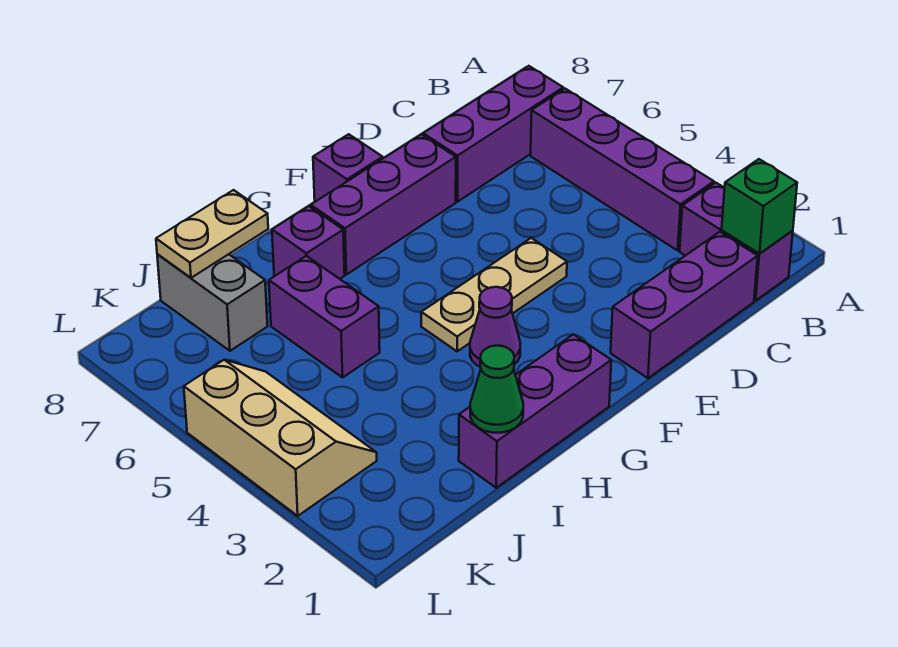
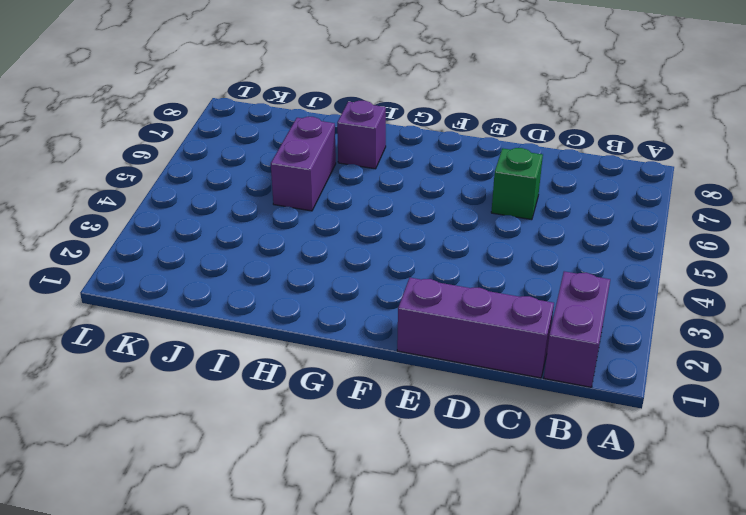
green 1x1 brick [491,148,543,220] -> green 1x1 brick moved to [722,159,797,254]
none -> purple 1x4 brick [531,89,714,250]
none -> purple 1x3 brick [423,66,563,202]
none -> tan 1x3 plate [421,238,567,351]

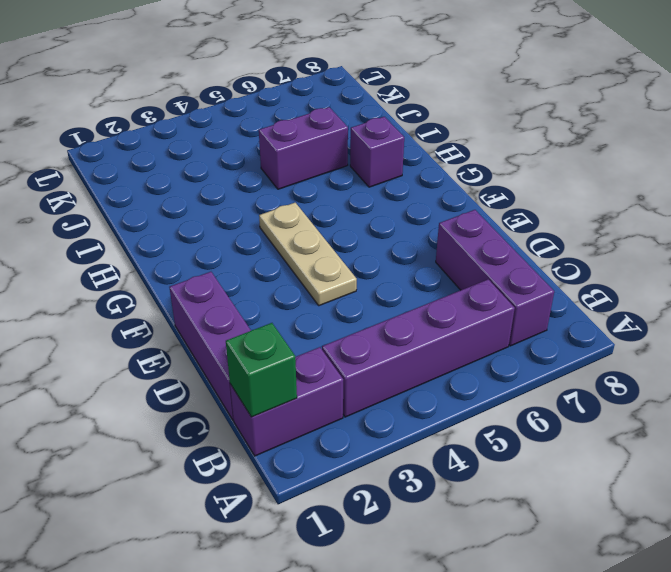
none -> purple 1x3 brick [311,134,456,275]
none -> purple 1x1 brick [313,134,383,202]
none -> purple 1x3 brick [459,334,611,488]

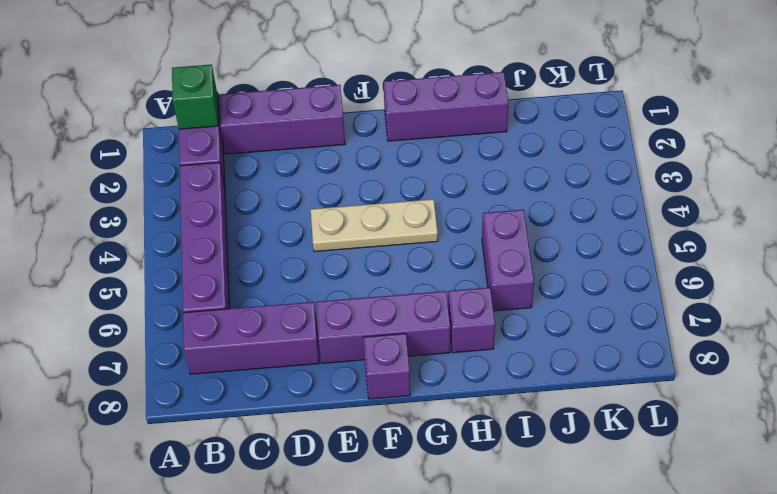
none -> purple 1x1 cone [470,287,520,367]
none -> grey 1x2 brick [157,254,267,351]
none -> tan 2x3 slope [184,360,377,516]

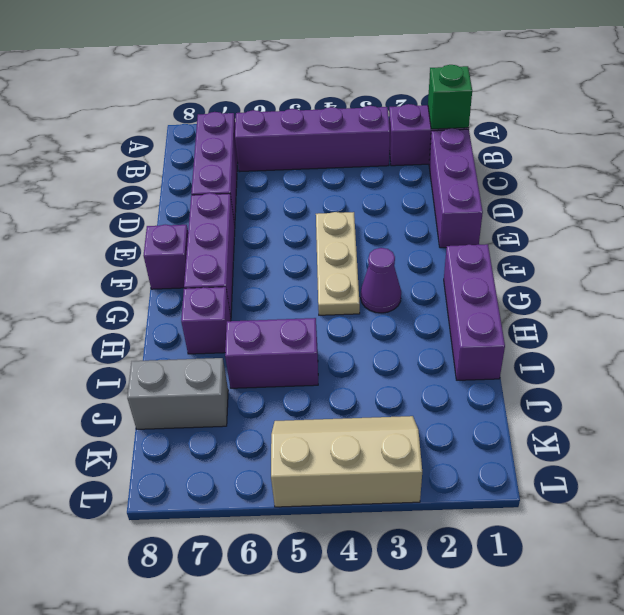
none -> green 1x1 cone [470,346,523,433]
none -> tan 1x2 plate [156,190,268,278]

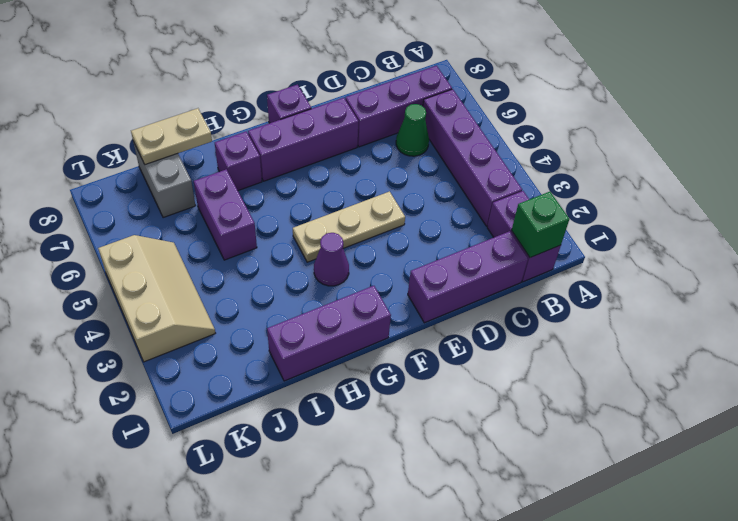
green 1x1 cone [396,104,429,156] -> green 1x1 cone moved to [470,346,523,433]

